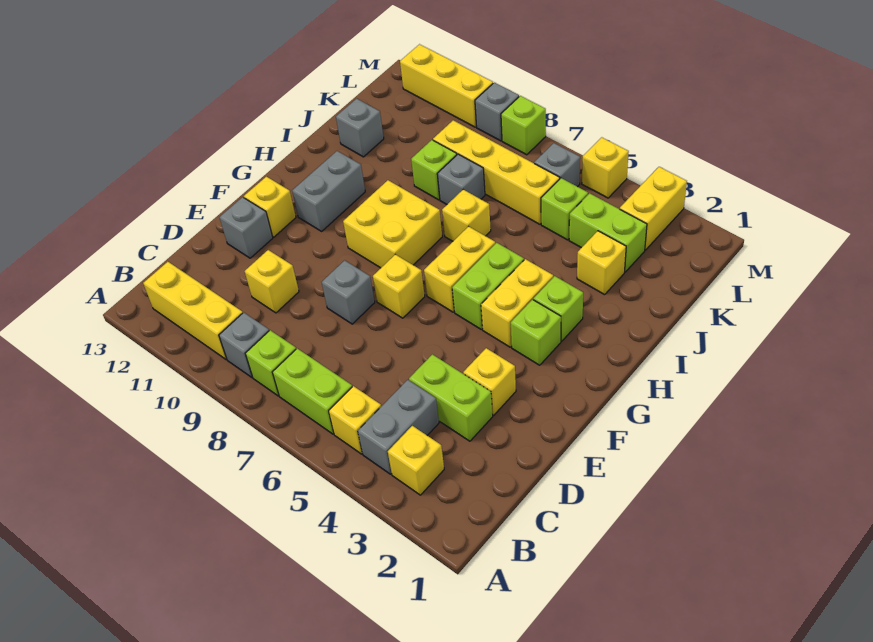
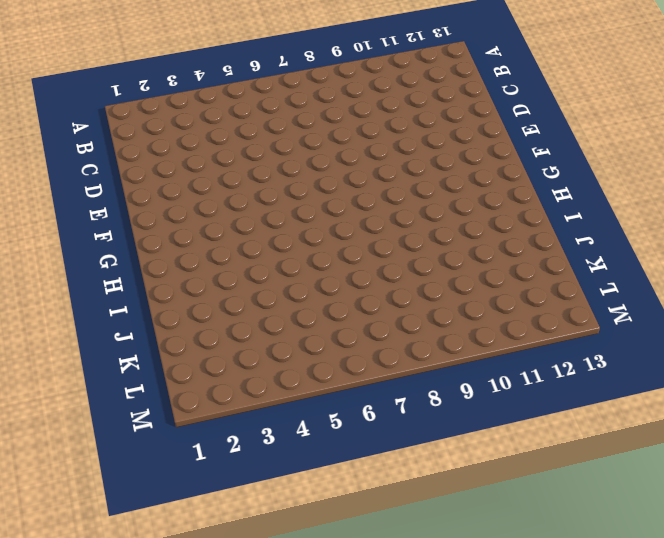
none -> yellow 1x1 brick [388,426,444,495]
none -> grey 1x2 brick [358,380,439,474]
none -> yellow 1x1 brick [329,386,381,454]
none -> lime 1x2 brick [272,349,352,434]

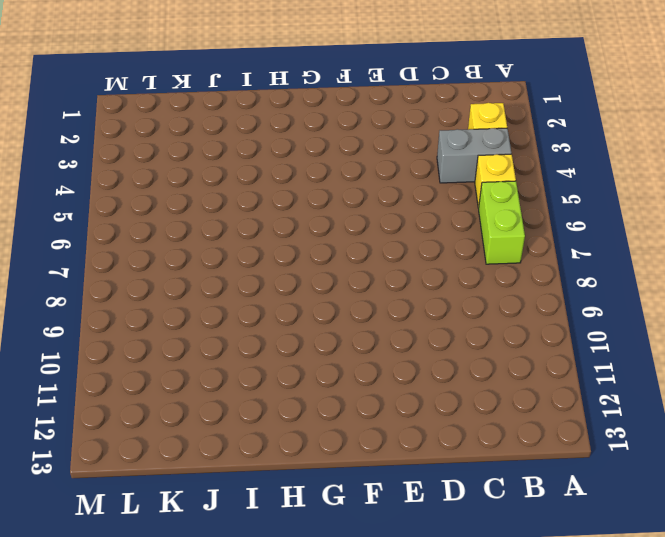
none -> lime 1x1 brick [245,330,296,396]
none -> grey 1x1 brick [219,312,269,377]
none -> yellow 1x3 brick [143,262,243,359]
none -> lime 1x2 brick [409,354,493,441]

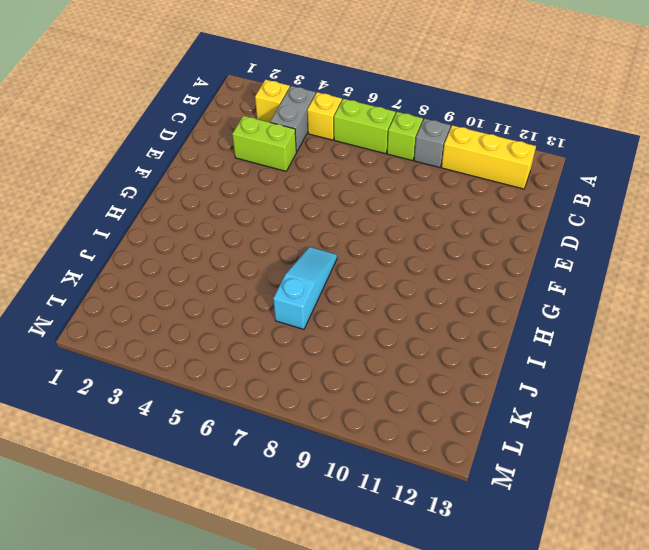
cyan 1x3 slope [273,247,337,329] -> yellow 1x1 brick [442,190,491,241]
none -> yellow 1x1 brick [245,250,299,313]
none -> yellow 1x1 brick [463,348,516,415]
none -> grey 1x1 brick [322,260,375,324]
none -> grey 1x1 brick [220,197,273,258]

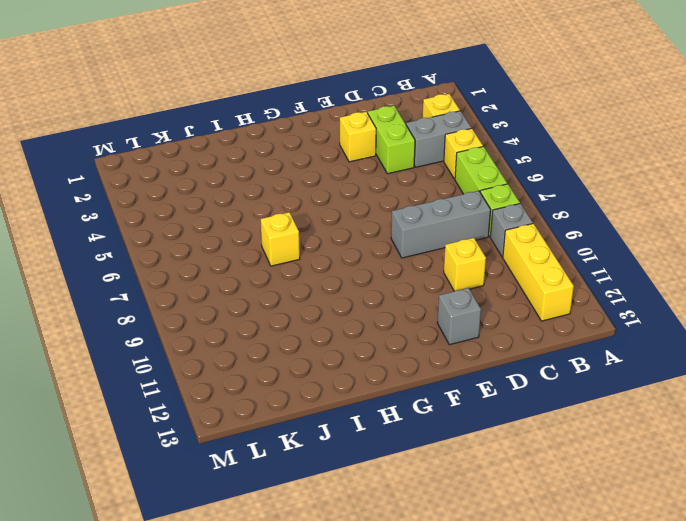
grey 1x3 brick [391,191,491,258] -> grey 1x1 brick [322,260,375,324]
none -> yellow 1x1 brick [373,254,425,318]
none -> yellow 1x1 brick [244,177,296,237]
none -> lime 1x1 brick [511,300,561,365]
none -> yellow 1x2 brick [481,259,553,347]

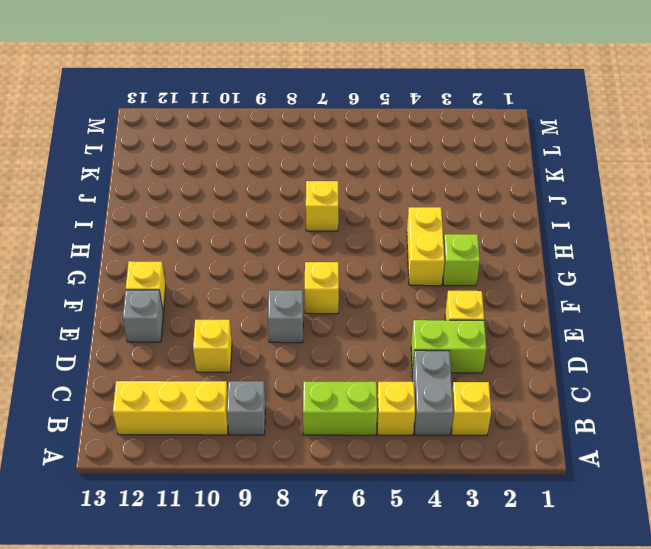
none -> lime 1x1 brick [245,330,296,396]
none -> lime 1x2 brick [452,243,524,329]
none -> yellow 1x2 brick [424,226,495,312]
none -> yellow 2x2 brick [343,180,442,268]

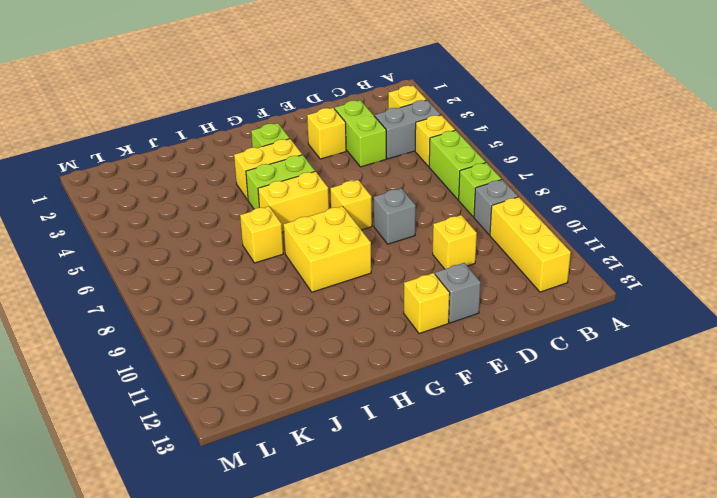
none -> grey 1x2 brick [292,151,365,231]
none -> lime 1x1 brick [533,276,583,341]
none -> yellow 1x1 brick [577,231,626,295]
none -> grey 1x1 brick [437,154,485,204]

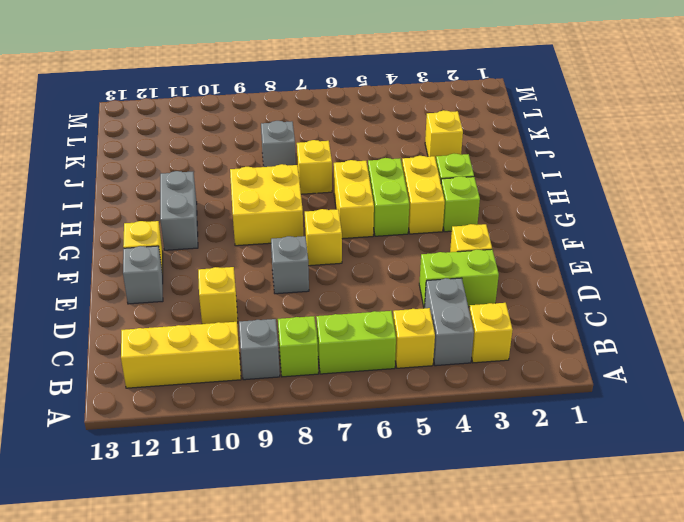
none -> lime 1x1 brick [411,140,457,200]
none -> grey 1x1 brick [336,99,384,157]
none -> lime 1x2 brick [569,193,647,272]
none -> lime 1x1 brick [541,178,588,240]

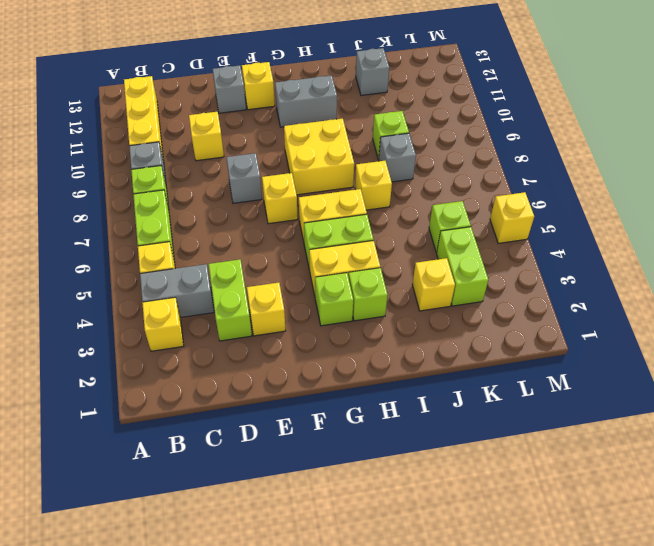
none -> yellow 1x4 brick [433,120,560,224]
none -> yellow 1x2 brick [620,167,687,250]
none -> grey 1x1 brick [534,143,580,187]
none -> lime 1x1 brick [501,96,546,155]

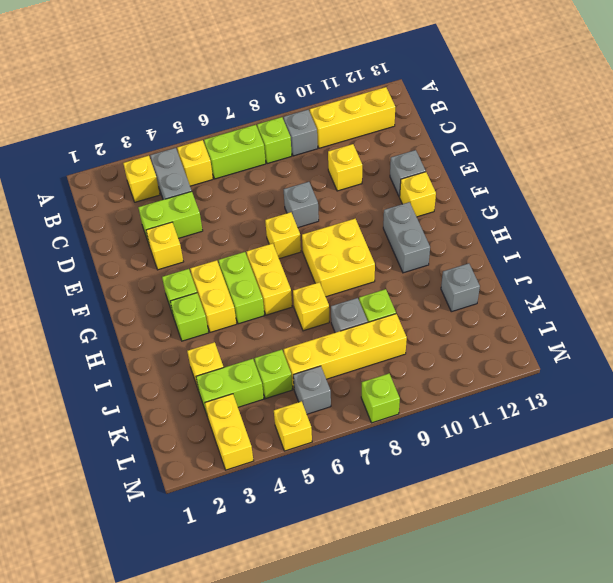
none -> grey 1x1 brick [475,83,519,141]
none -> yellow 1x3 brick [400,44,493,127]

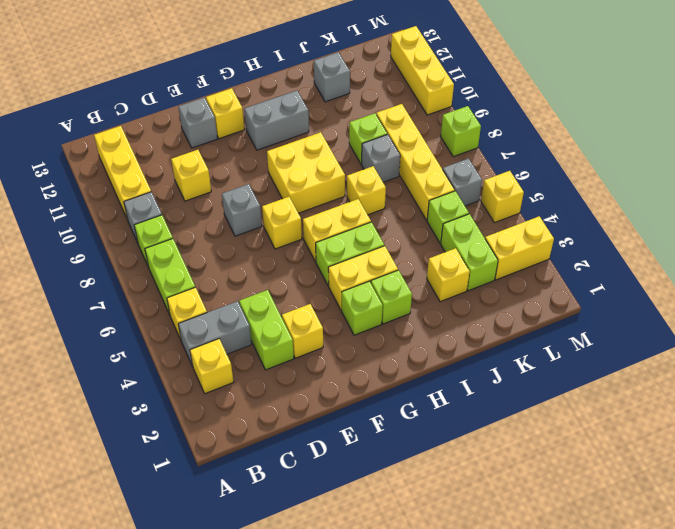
none -> grey 1x1 brick [475,83,519,141]

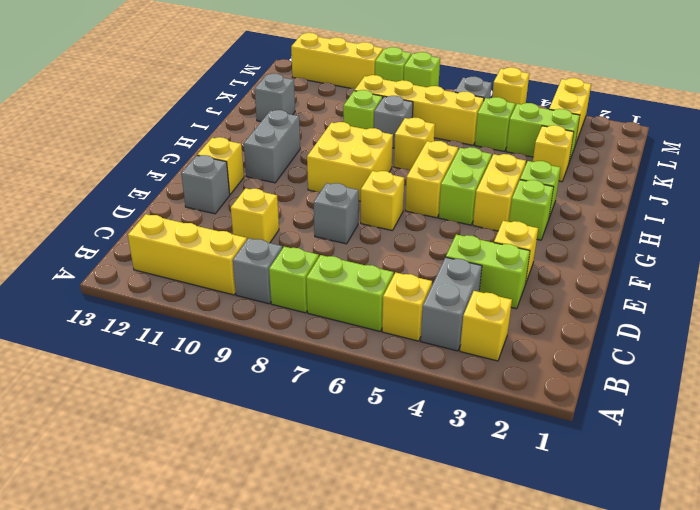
lime 1x1 brick [375,47,411,82] -> grey 1x1 brick [475,83,519,141]

